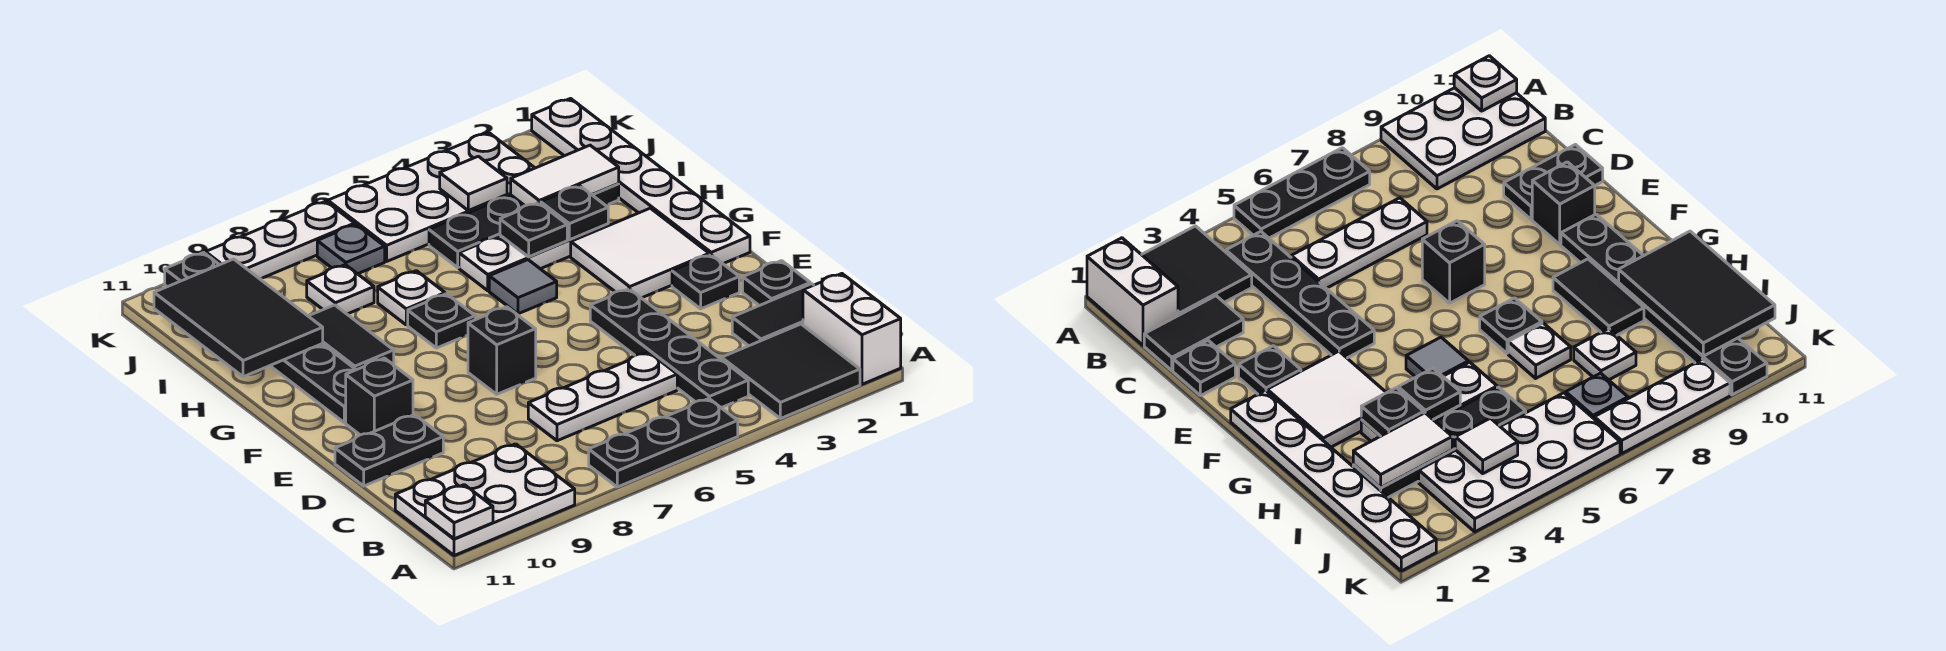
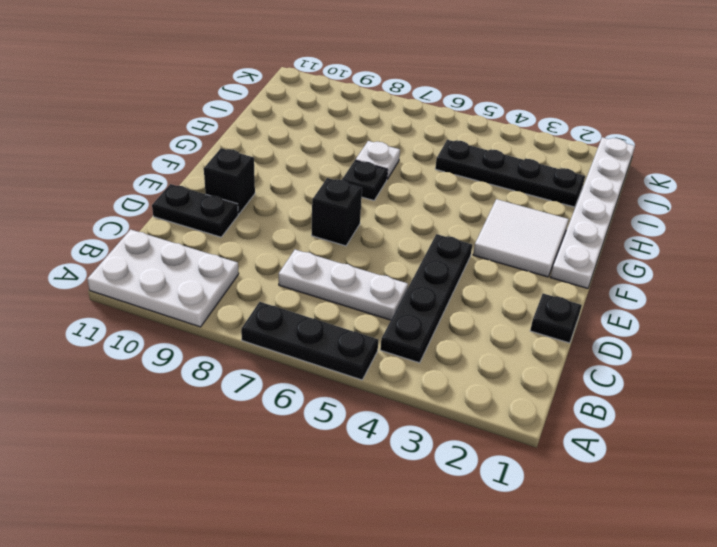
none -> white 1x2 brick [803,274,901,384]
none -> black 2x2 tile [722,324,860,419]
none -> black 1x2 tile [732,284,813,346]
none -> black 1x1 plate [672,255,739,309]

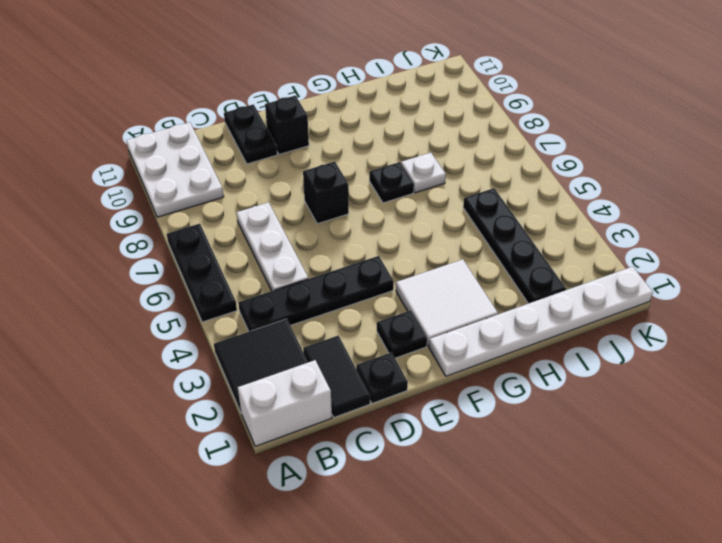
none -> black 1x6 plate [165,253,356,423]
none -> grey 1x1 tile [489,260,557,314]
none -> black 1x2 tile [309,305,394,370]
none -> white 1x3 plate [459,224,608,291]

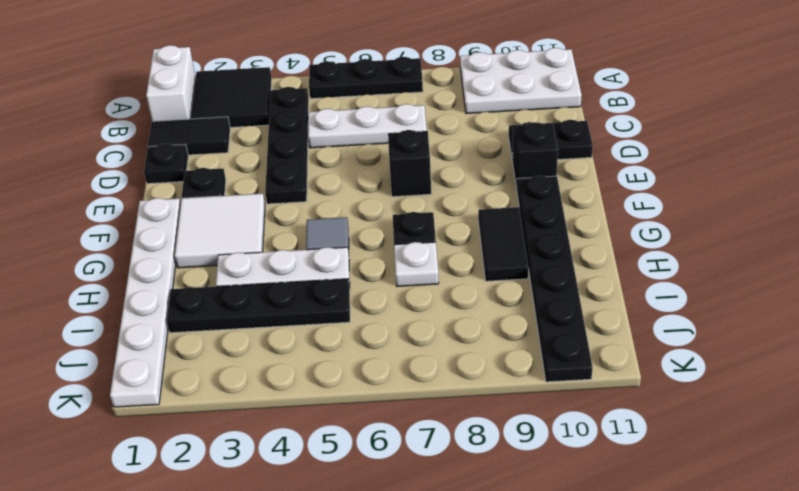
none -> white 1x1 plate [307,265,374,314]
none -> white 2x4 plate [328,133,534,261]
none -> grey 1x1 plate [317,224,385,274]
none -> white 1x3 plate [206,201,355,279]

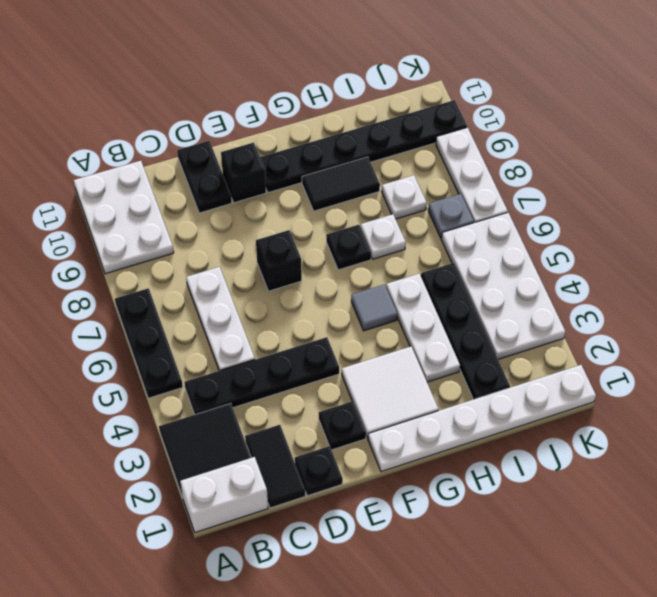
none -> white 1x1 plate [425,485,493,539]
none -> black 1x1 plate [541,186,608,240]
none -> black 1x1 plate [500,203,567,257]
none -> black 2x3 tile [154,259,323,377]

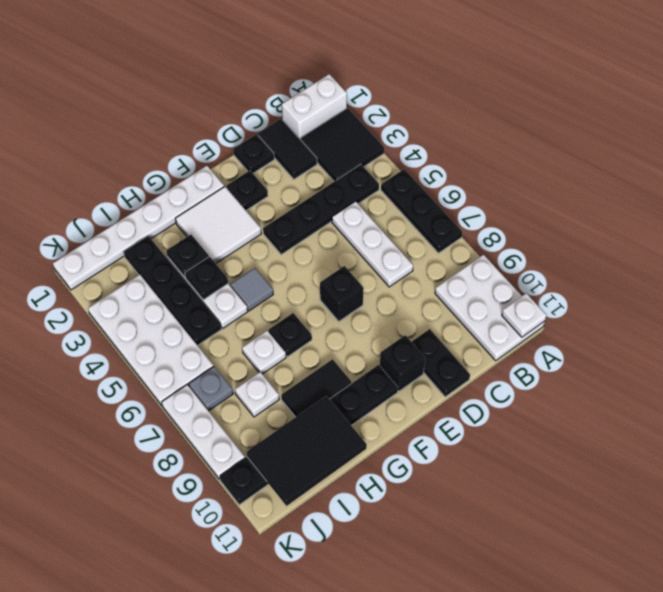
none -> white 1x2 tile [511,145,619,206]
none -> white 1x1 tile [440,156,507,211]

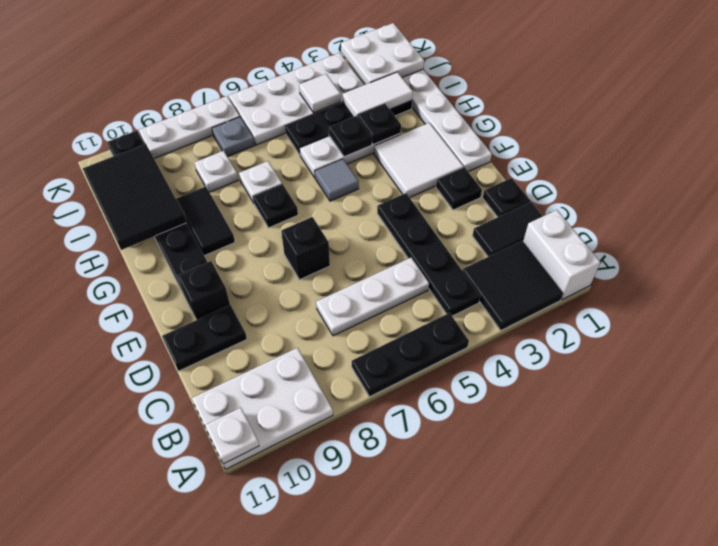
white 2x2 plate [341,23,424,84] -> none

